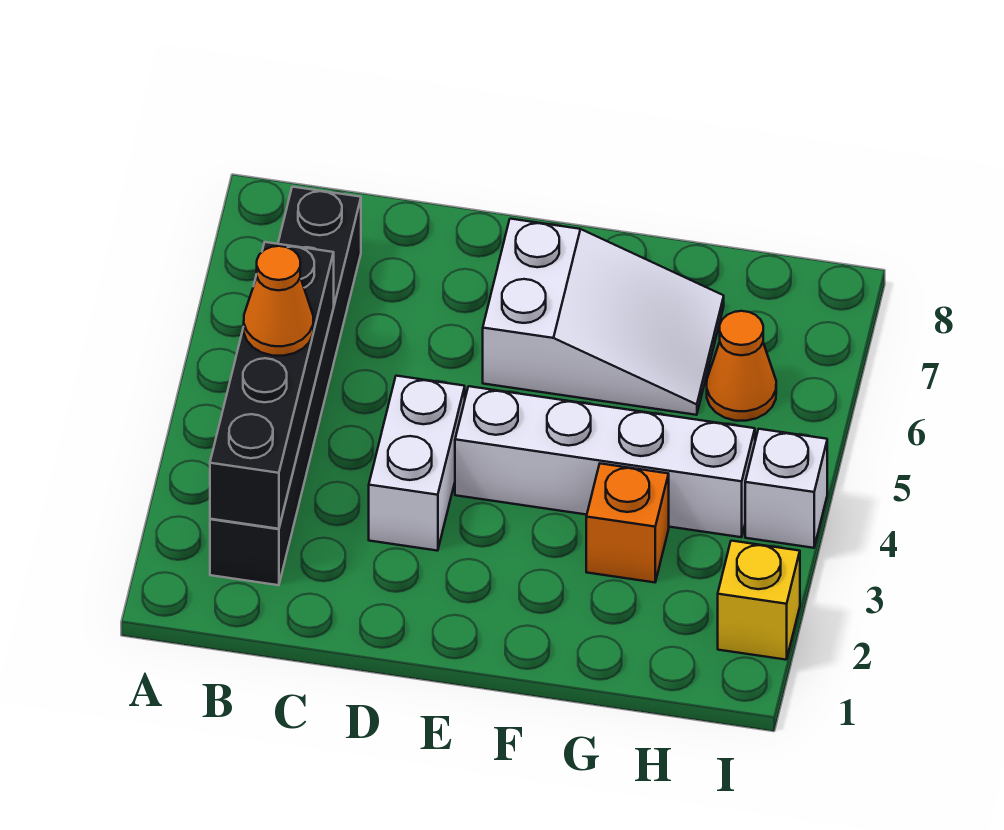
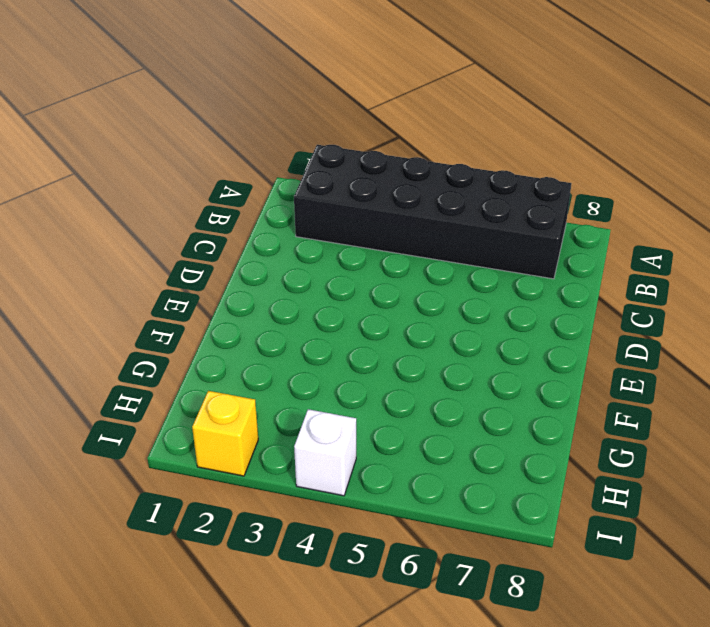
black 2x6 brick [294,145,572,279] -> black 1x6 brick [210,187,361,585]
none -> white 1x2 brick [369,376,465,551]
none -> white 1x4 brick [455,386,755,537]

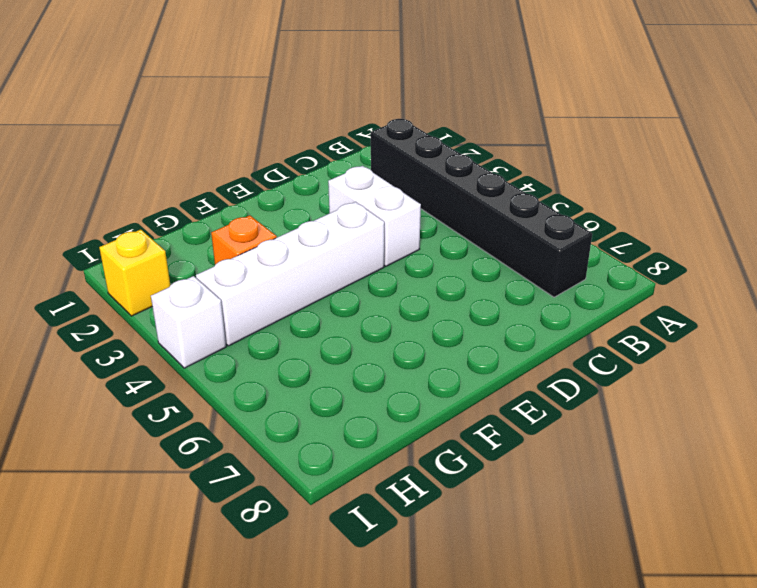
none -> white 2x3 slope [483,219,724,415]
none -> orange 1x1 cone [707,311,776,421]

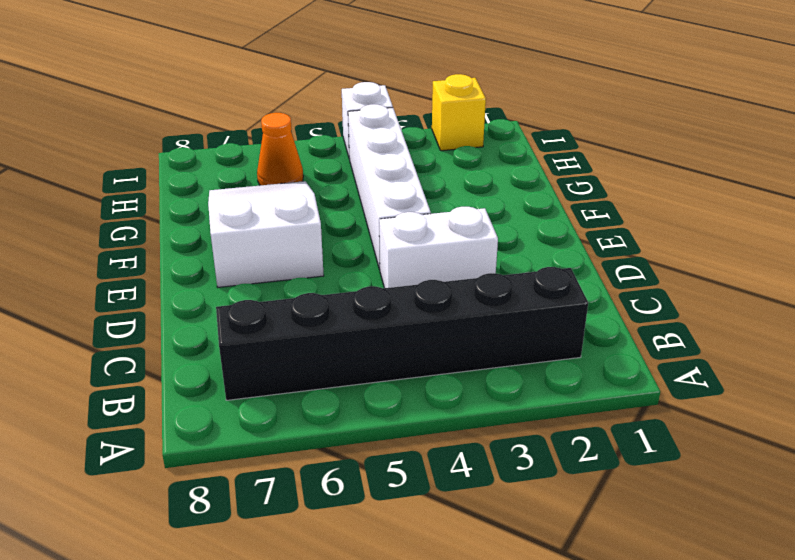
none -> orange 1x1 brick [586,464,669,582]
none -> black 1x4 brick [210,242,334,529]

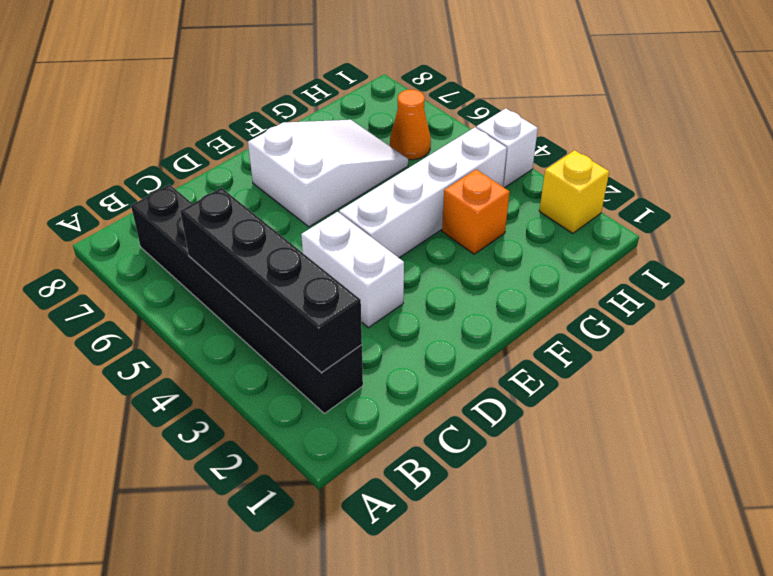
none -> orange 1x1 cone [244,246,313,356]

